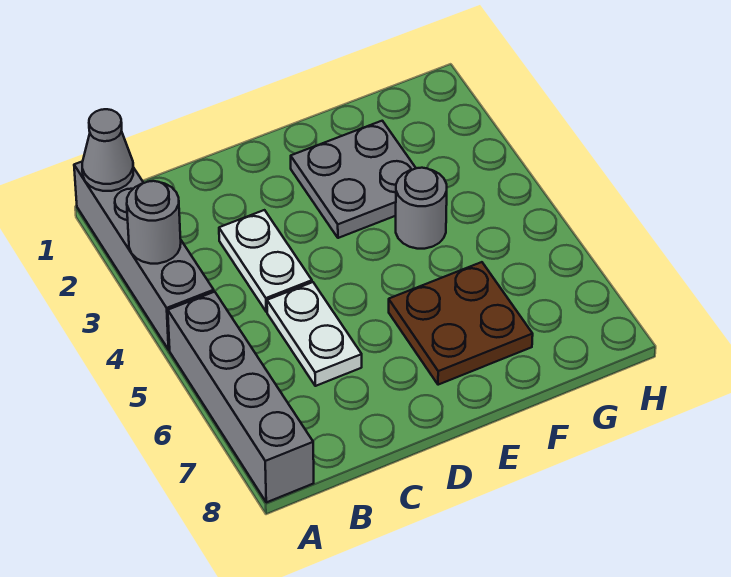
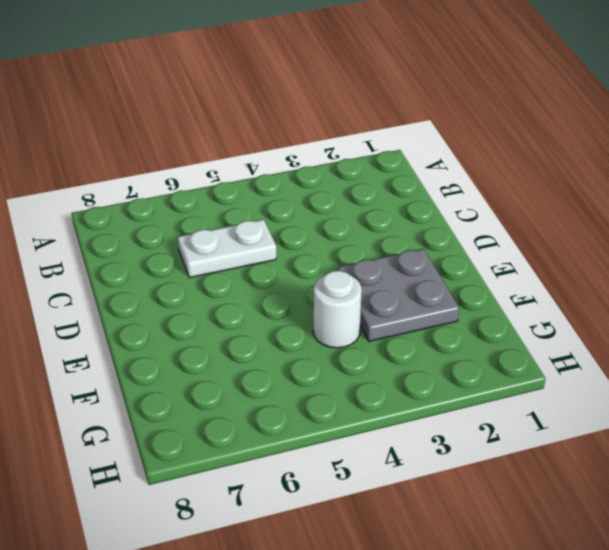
white 1x1 round brick [313,271,362,348] -> grey 1x1 round brick [396,168,447,249]
none -> grey 1x4 brick [74,161,214,350]
none -> grey 1x4 brick [168,292,314,502]

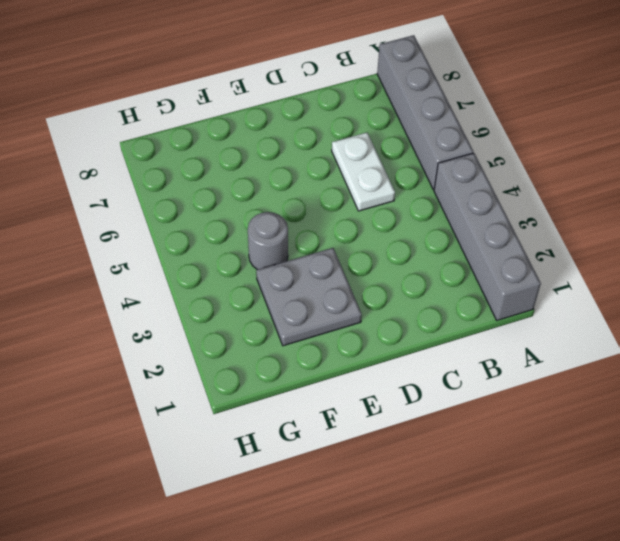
none -> white 1x2 plate [219,210,312,312]
none -> brown 2x2 plate [389,262,533,385]

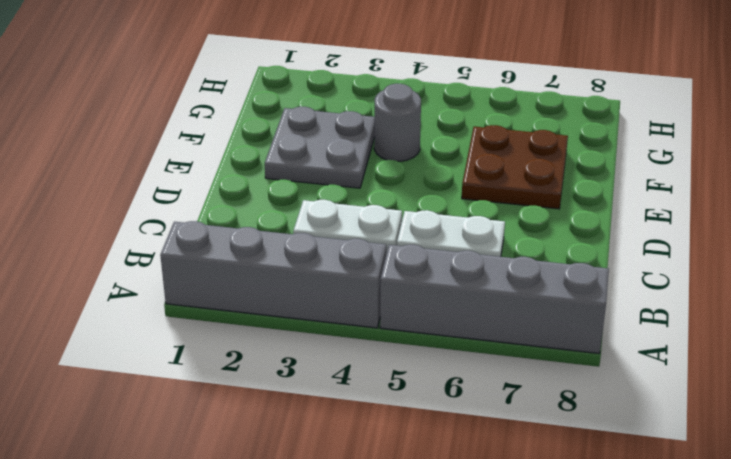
none -> grey 1x1 cone [82,109,134,191]
none -> grey 1x1 round brick [127,181,181,264]

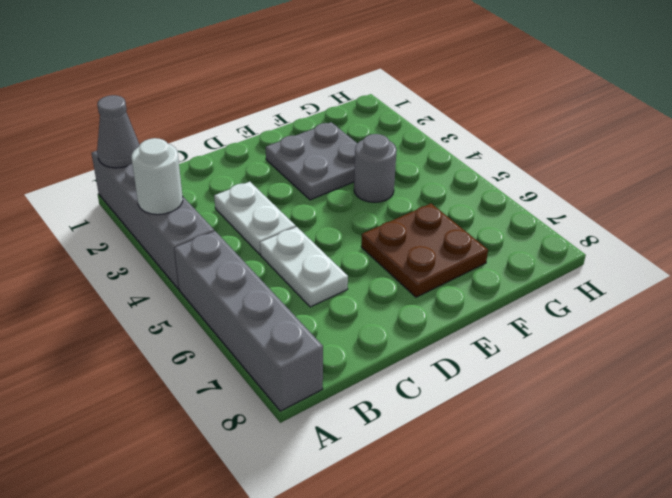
white 1x1 round brick [131,138,183,215] -> grey 1x1 round brick [127,181,181,264]

